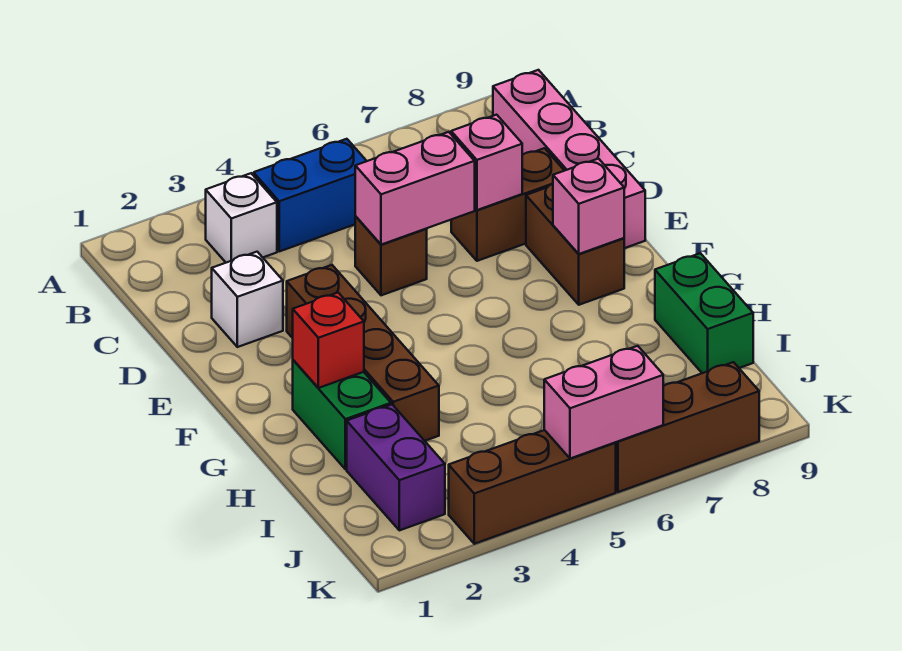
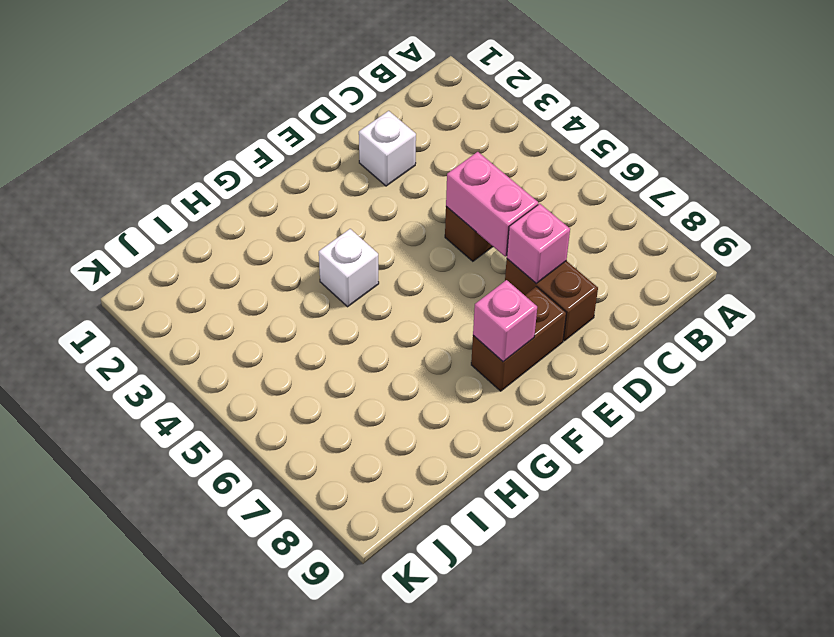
white 1x1 brick [319,229,379,307] -> white 1x1 brick moved to [206,173,277,263]
none -> blue 1x2 brick [254,139,366,251]
none -> pink 1x4 brick [493,70,645,248]
none -> brown 1x4 brick [287,265,439,441]

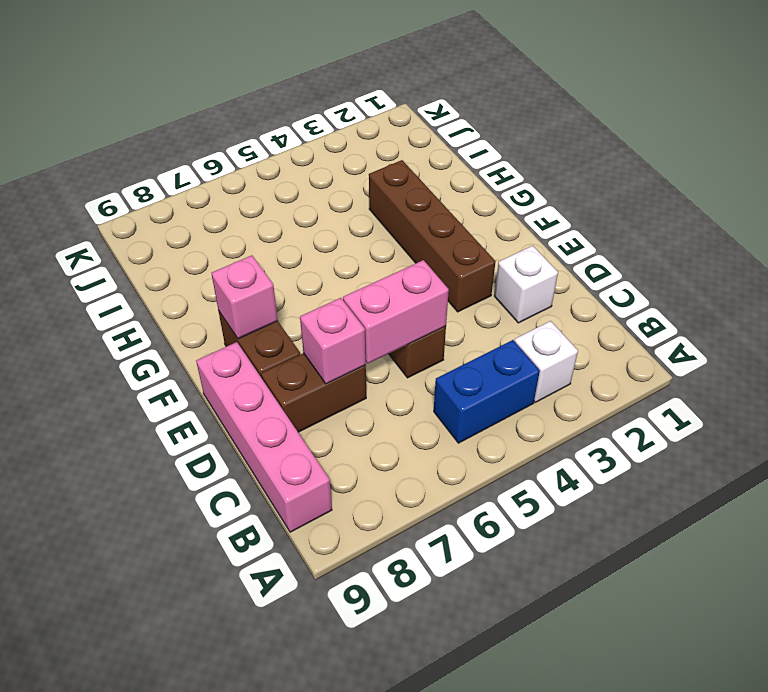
none -> green 1x2 brick [293,360,391,469]
none -> green 1x2 brick [655,253,753,373]
none -> purple 1x2 brick [347,405,445,530]

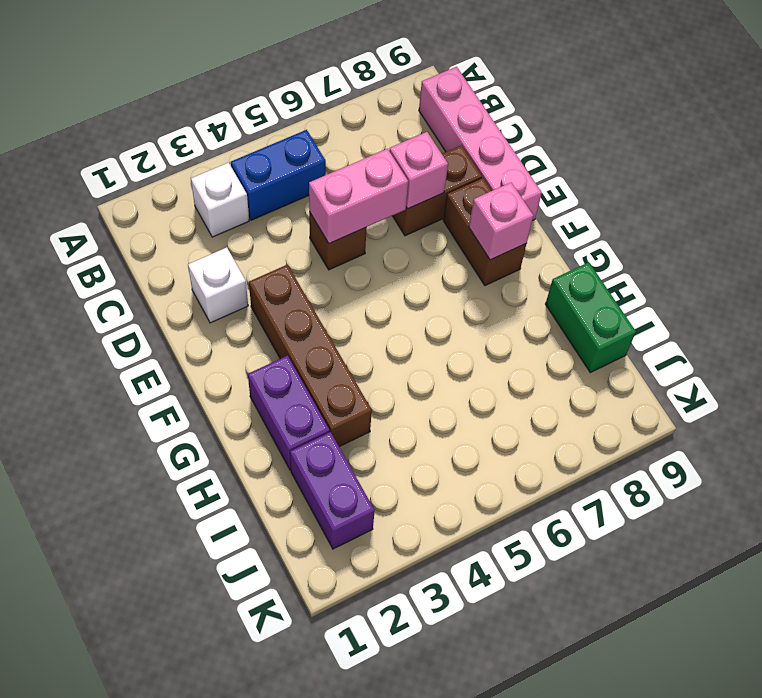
purple 1x2 brick [248,356,330,470] -> green 1x2 brick [293,360,391,469]
none -> brown 1x3 brick [449,430,616,544]
none -> brown 1x3 brick [615,362,759,492]
none -> red 1x1 brick [293,293,364,388]

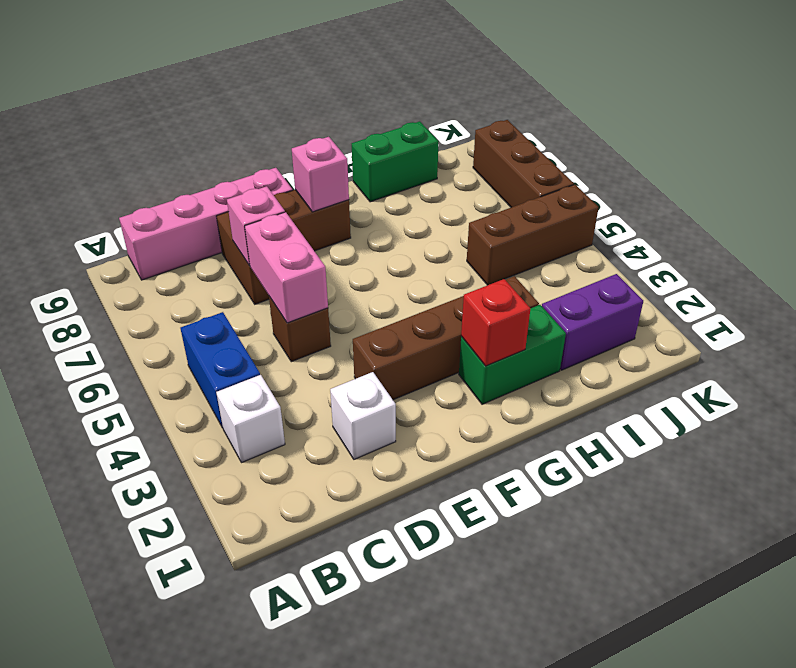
brown 1x3 brick [467,185,599,285] -> brown 1x3 brick turned to [449,430,616,544]
none -> pink 1x2 brick [544,346,663,459]

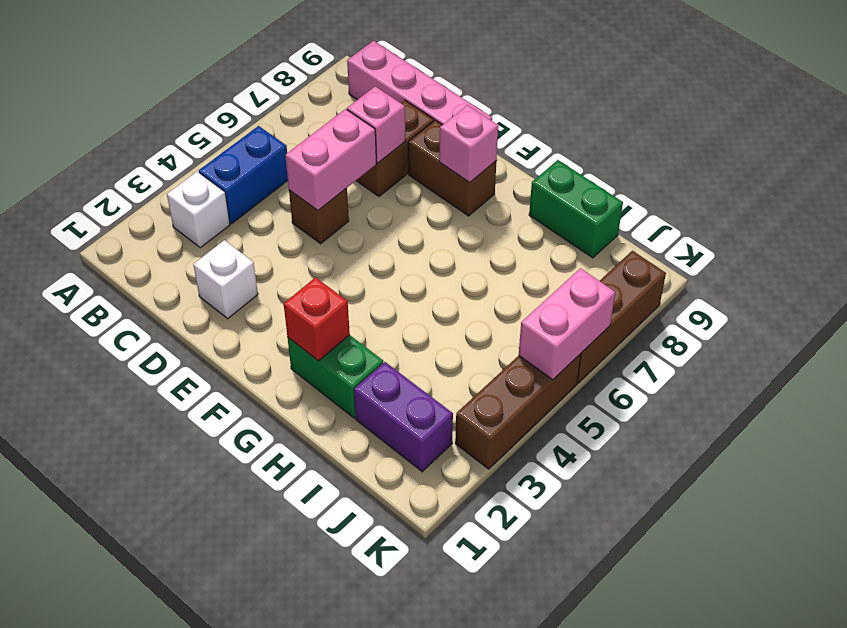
none -> brown 1x4 brick [287,265,439,441]

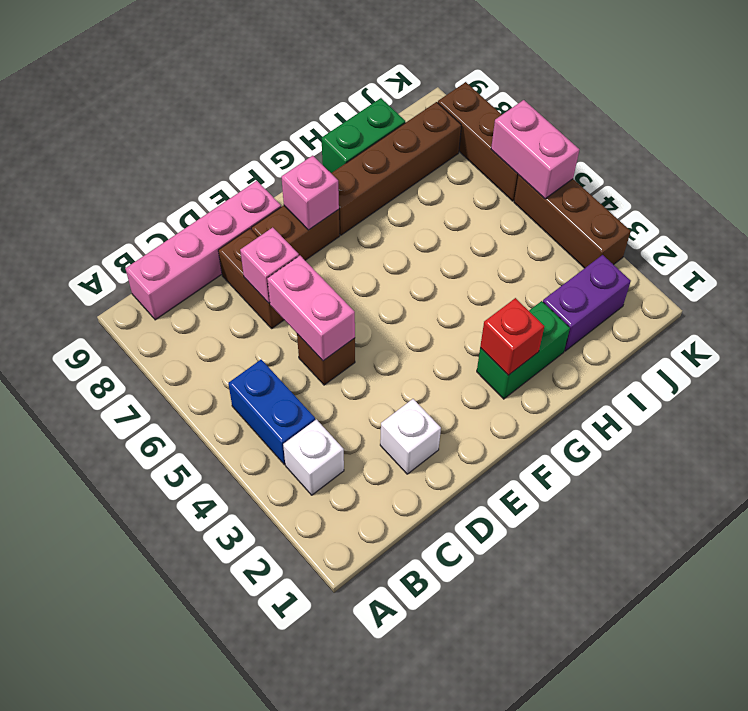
brown 1x4 brick [331,102,461,235] -> brown 1x4 brick moved to [287,265,439,441]

